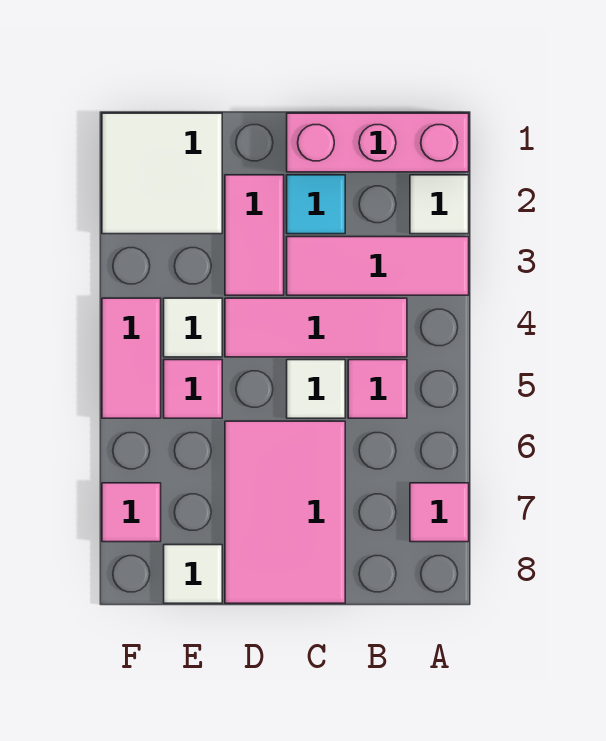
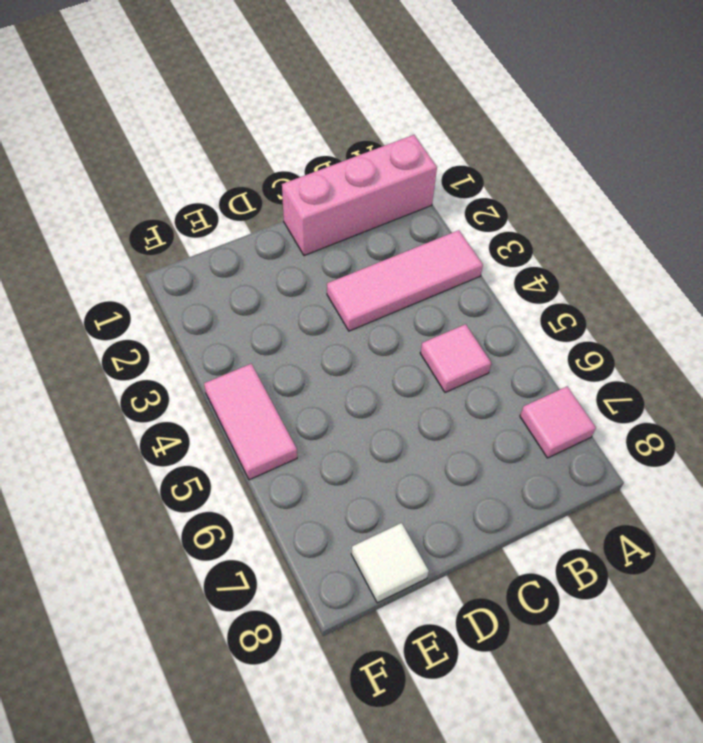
none -> white 1x1 tile [410,175,469,234]
none -> pink 1x3 tile [225,298,407,357]
none -> cyan 1x1 tile [287,175,345,234]

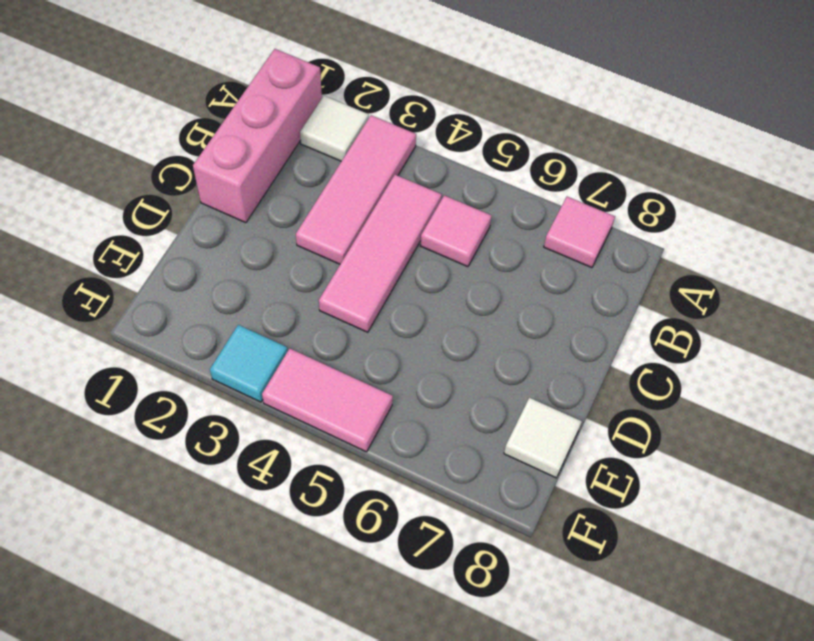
cyan 1x1 tile [210,325,288,402] -> cyan 1x1 tile moved to [287,175,345,234]
none -> white 1x1 tile [287,360,345,418]
none -> pink 2x3 tile [225,421,345,603]
none -> pink 1x2 tile [225,175,284,295]

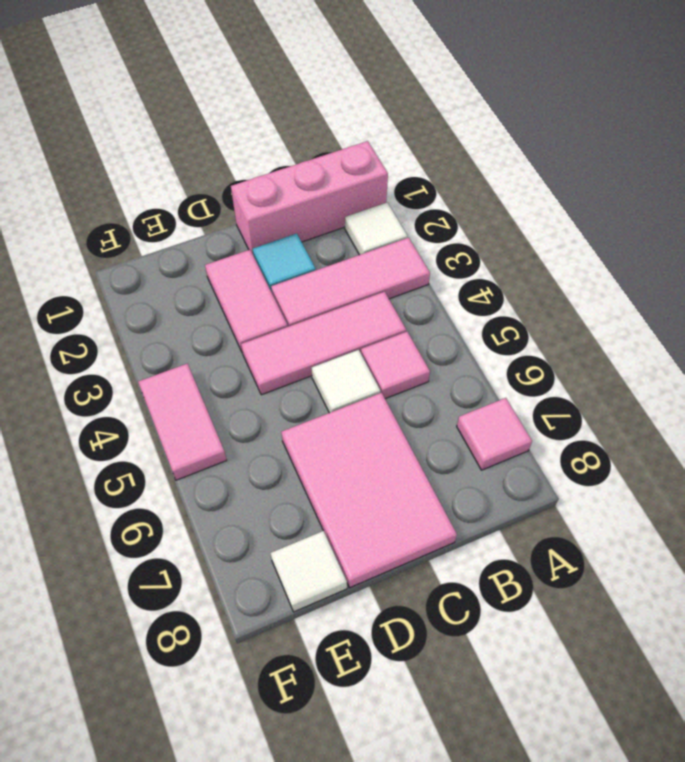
none -> white 2x2 tile [102,113,222,234]
none -> white 1x1 tile [164,298,222,357]
none -> pink 1x1 tile [164,360,222,418]

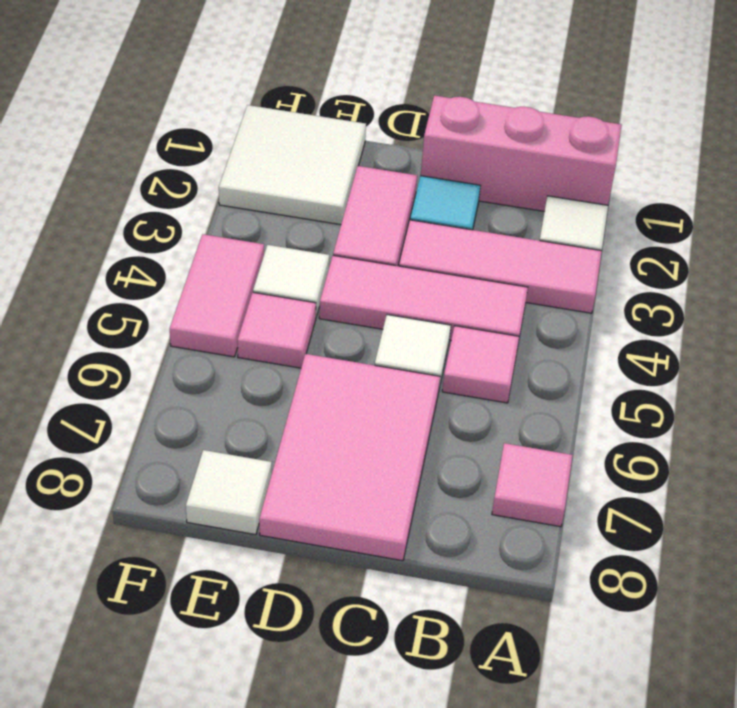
none -> pink 1x1 tile [102,483,161,542]

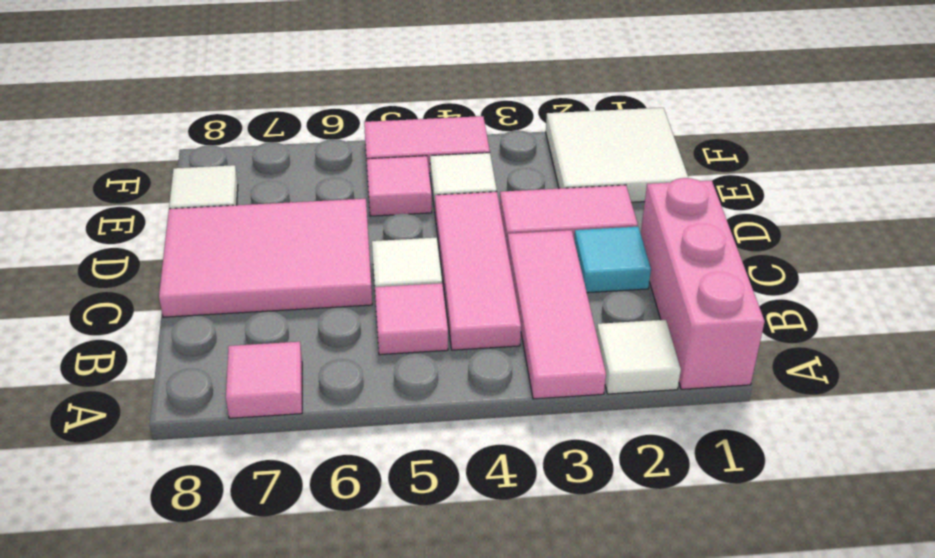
none -> pink 1x1 tile [102,483,161,542]

